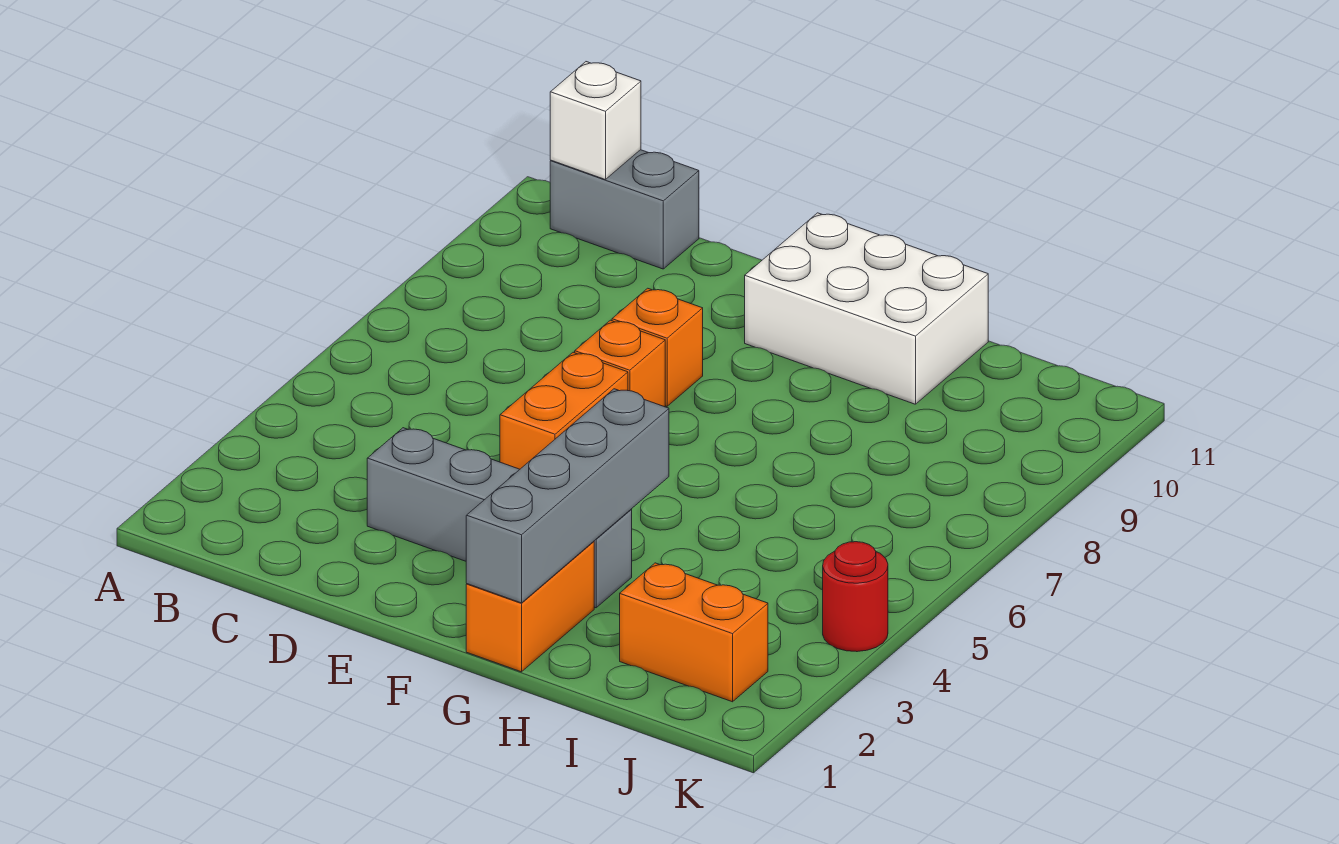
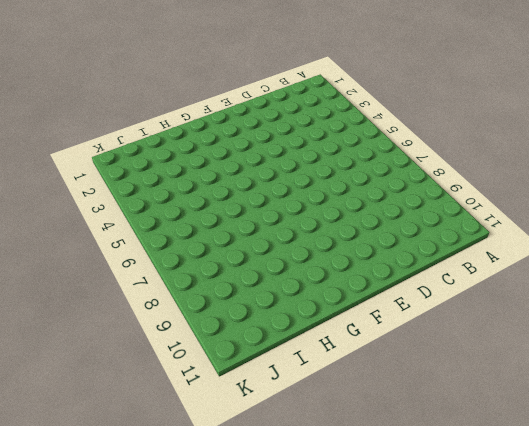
none -> grey 1x2 brick [550,150,699,269]
none -> grey 1x4 brick [367,428,632,608]

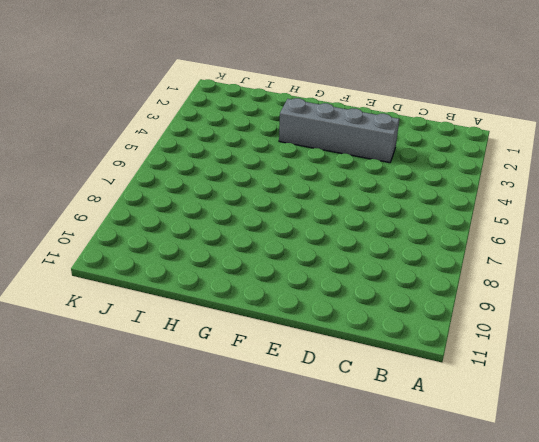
none -> grey 1x2 brick [550,150,699,269]
none -> orange 1x2 brick [500,352,628,469]

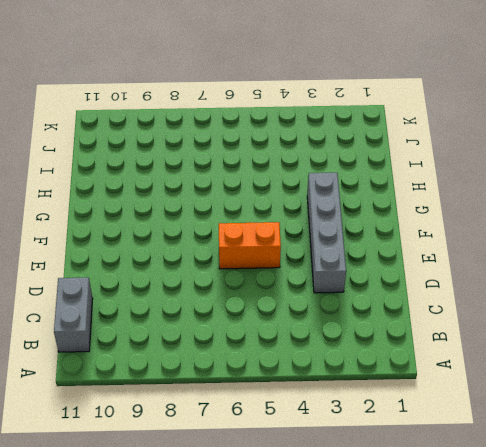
none -> orange 1x1 brick [575,320,665,407]
none -> orange 1x1 brick [612,288,703,406]

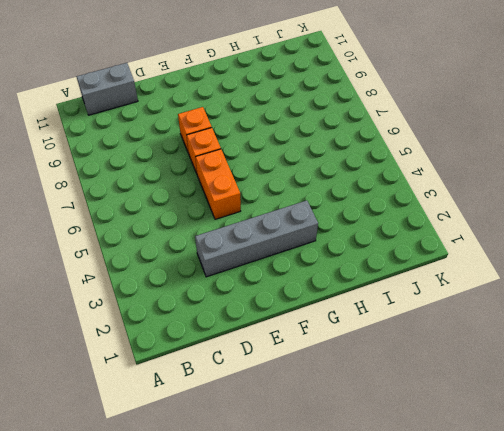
none -> white 2x3 brick [745,213,988,404]
none -> orange 1x2 brick [466,541,594,672]

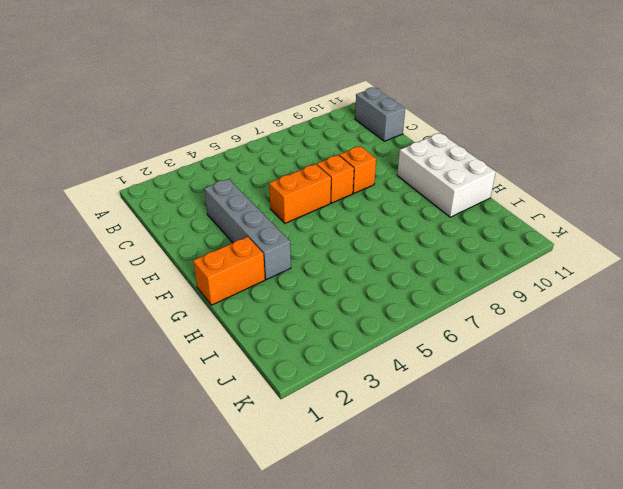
none -> orange 1x2 brick [620,563,768,702]
none -> red 1x1 round brick [823,542,888,652]

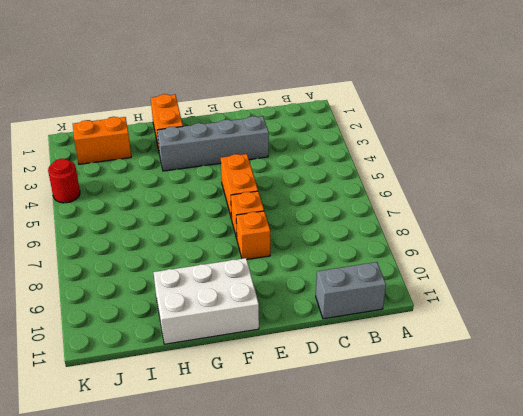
none -> white 1x1 brick [550,62,641,180]
none -> grey 1x4 brick [466,389,669,603]

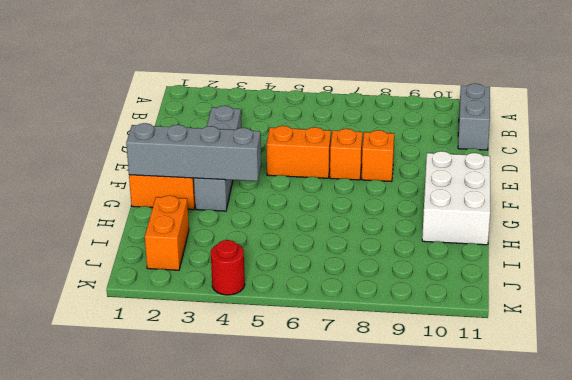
none -> white 1x1 brick [550,62,641,180]

